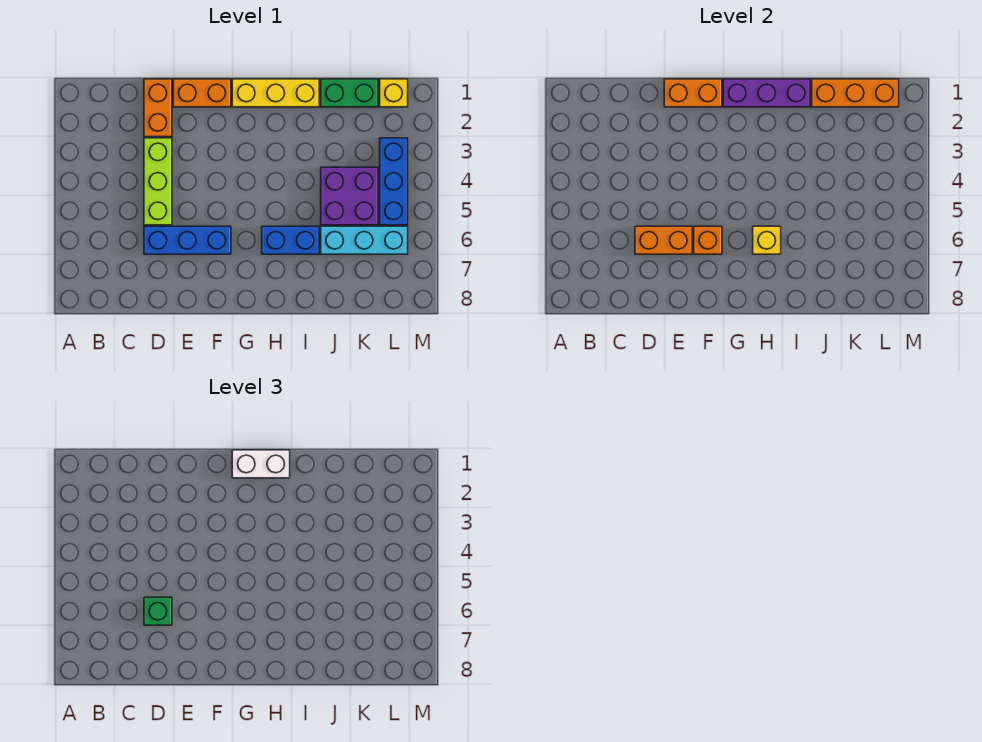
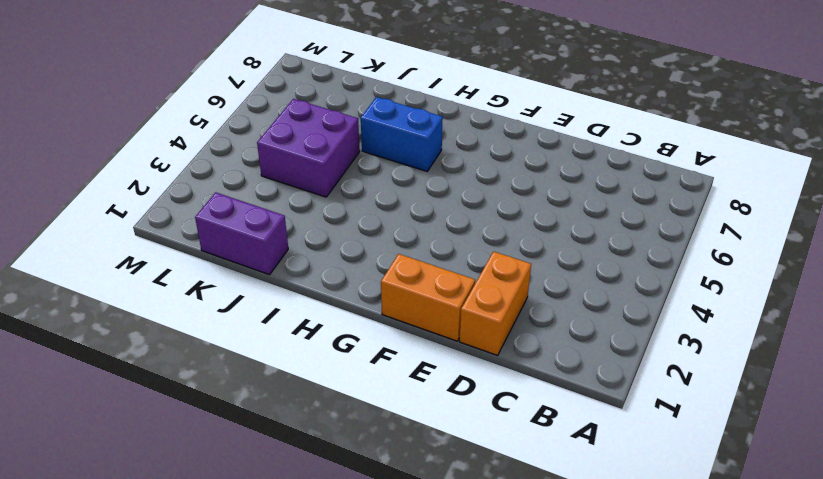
purple 1x2 brick [195,192,288,275] -> green 1x2 brick [321,79,378,107]
none -> lime 1x3 brick [144,138,172,225]
none -> blue 1x3 brick [144,226,231,254]
none -> yellow 1x3 brick [232,79,319,107]

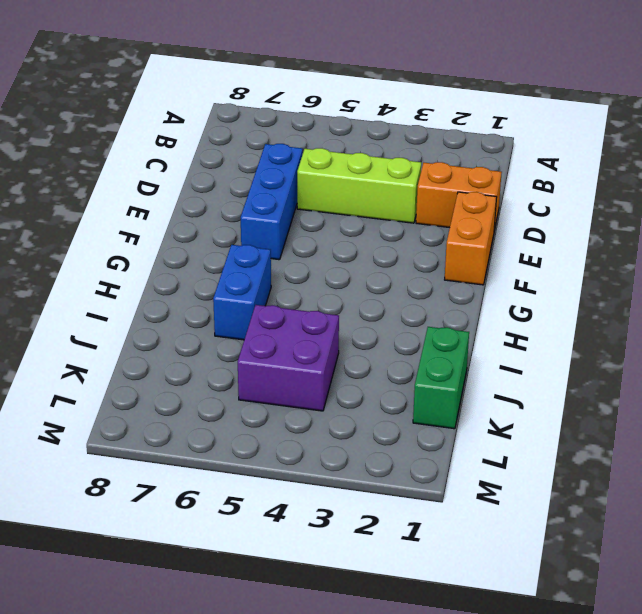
none -> yellow 1x3 brick [232,79,319,107]
none -> cyan 1x3 brick [321,226,408,254]
none -> yellow 1x1 brick [380,79,408,107]

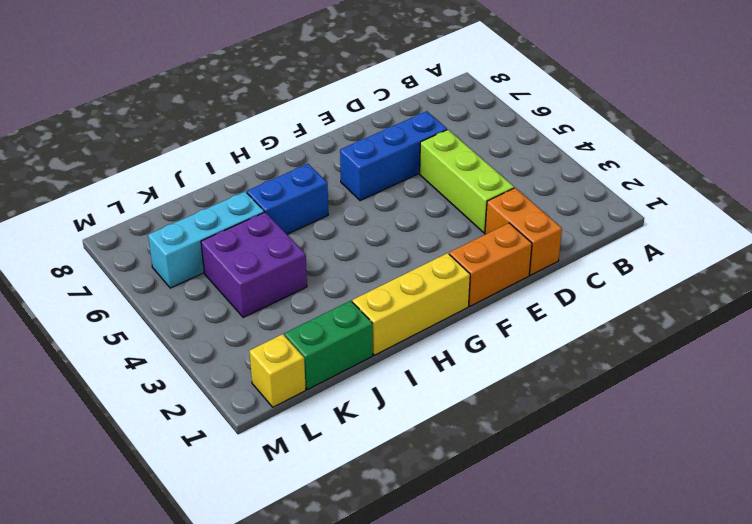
none -> blue 1x3 brick [380,138,408,225]
none -> orange 1x2 brick [635,226,692,254]
none -> orange 1x2 brick [664,79,722,107]

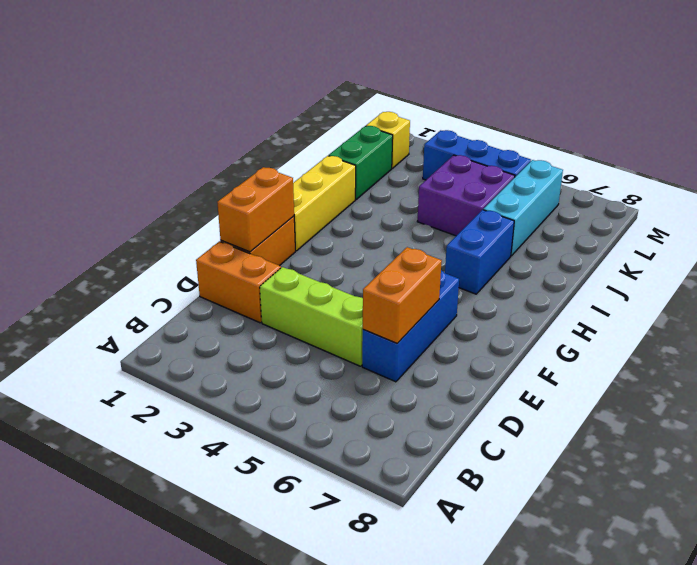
none -> orange 1x1 brick [694,226,722,254]
none -> purple 1x3 brick [723,79,810,107]
none -> yellow 1x1 brick [753,226,781,254]

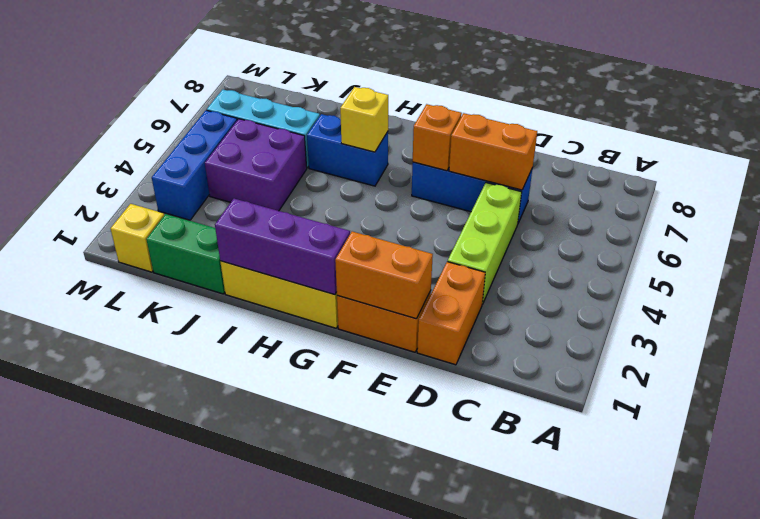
none -> orange 1x3 brick [812,79,899,107]
none -> green 1x1 brick [144,597,172,625]
none -> white 1x2 brick [232,450,290,478]

